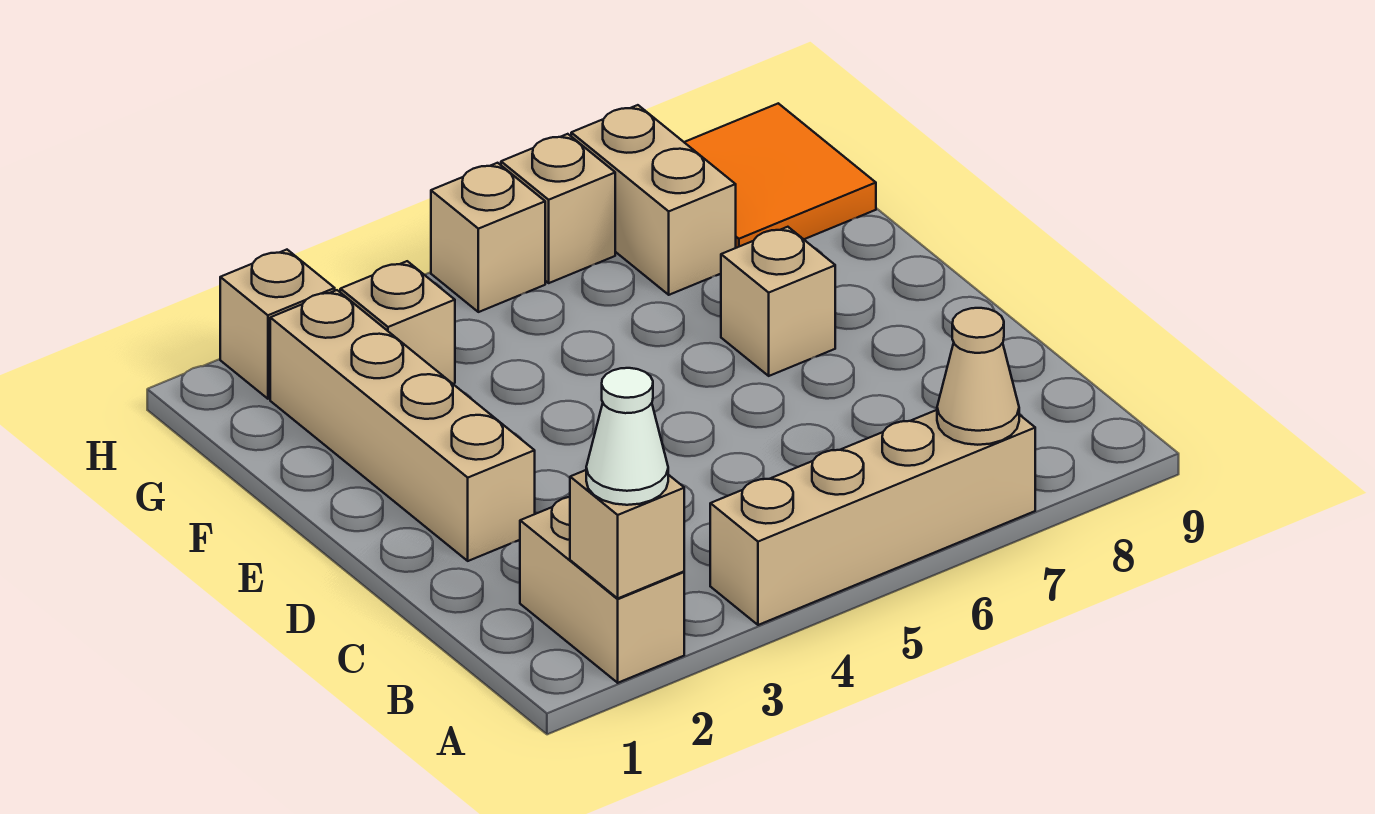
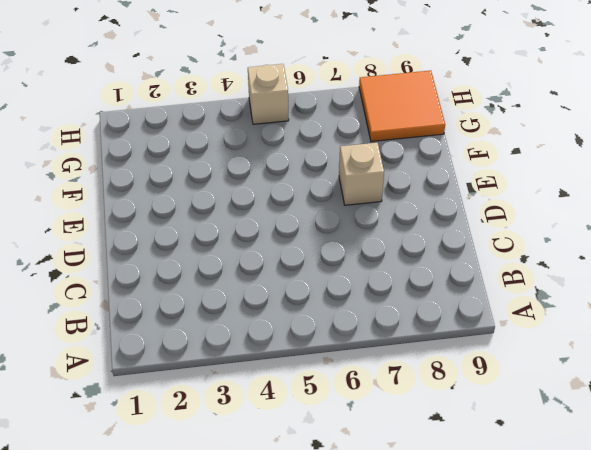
none -> tan 1x2 brick [520,497,684,683]
none -> tan 1x4 brick [710,410,1035,625]
none -> tan 1x4 brick [270,290,535,561]

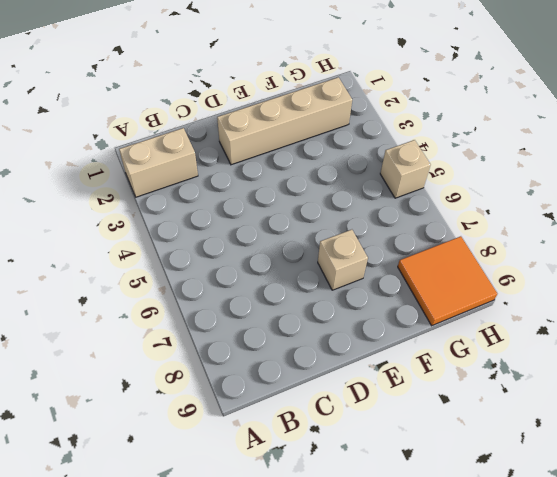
none -> tan 1x4 brick [710,410,1035,625]
none -> tan 1x1 brick [340,261,455,384]
none -> tan 1x2 brick [571,105,736,295]

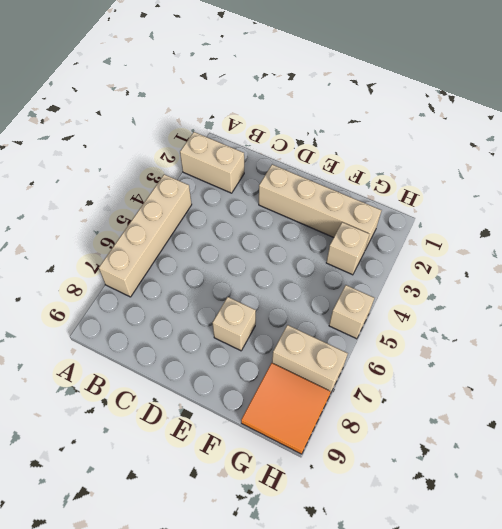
none -> tan 1x1 brick [220,250,335,399]
none -> tan 1x1 brick [501,134,615,283]
none -> tan 1x1 brick [570,470,684,598]

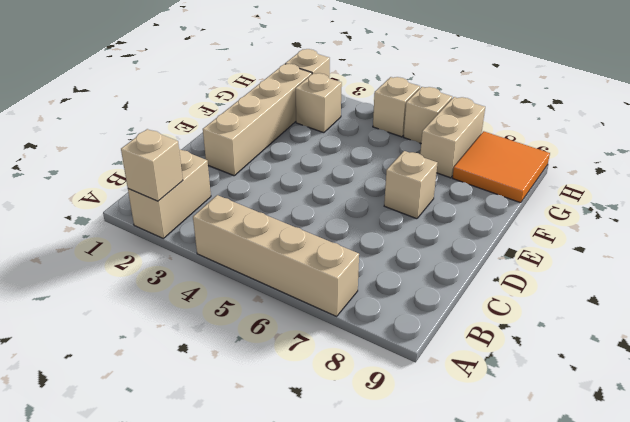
none -> tan 1x1 cone [937,308,1019,445]
none -> white 1x1 cone [586,368,668,505]

